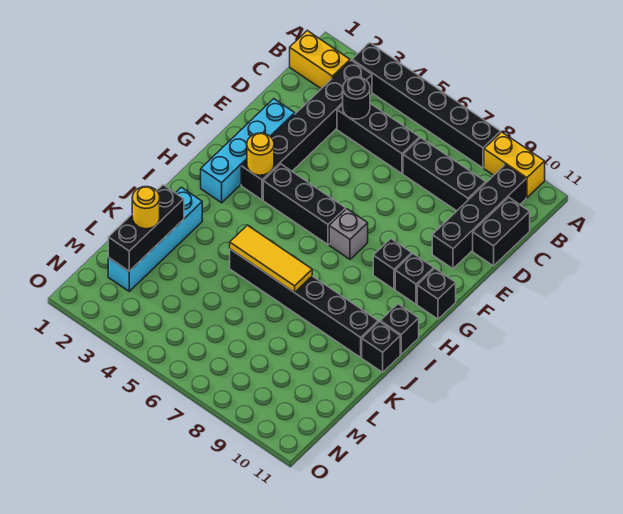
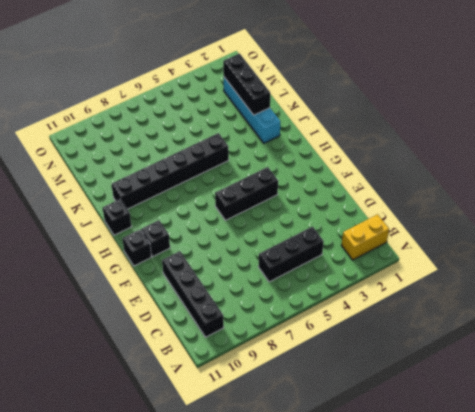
none -> black 1x6 brick [352,43,501,168]
none -> yellow 1x2 brick [484,132,545,198]
none -> black 1x6 brick [241,60,372,200]

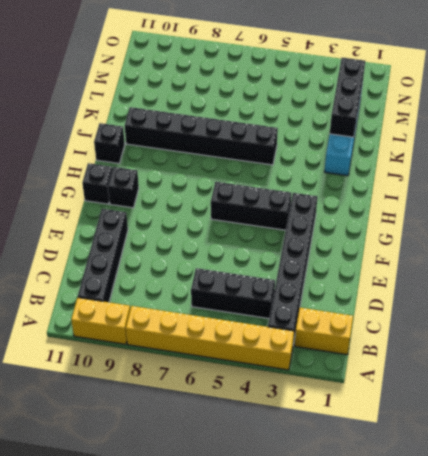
yellow 1x6 brick [126,306,294,370] -> black 1x6 brick [352,43,501,168]
none -> black 1x3 brick [403,138,486,211]
none -> black 1x2 brick [473,197,530,266]
none -> cyan 1x4 brick [201,99,295,203]

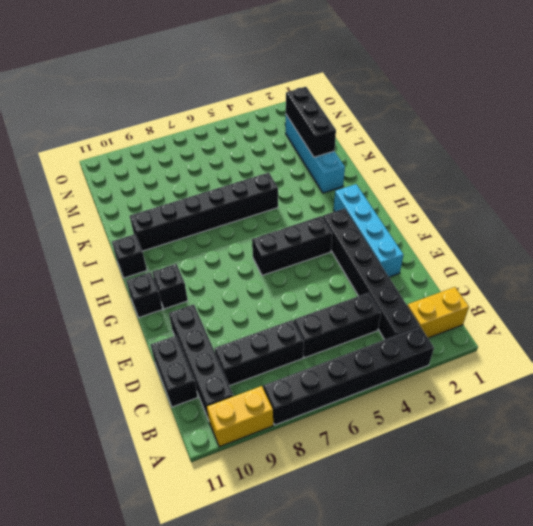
none -> grey 1x1 brick [329,209,368,259]
none -> black 1x1 brick [373,239,412,289]
none -> black 1x1 brick [362,322,400,372]

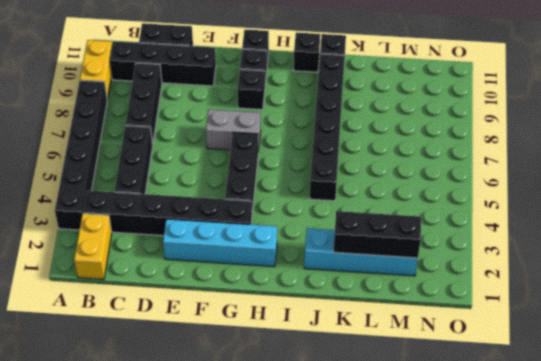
grey 1x2 brick [206,109,261,151] -> grey 1x1 brick [329,209,368,259]
none -> black 1x1 round brick [343,77,370,119]
none -> yellow 1x1 round brick [247,133,274,175]
none -> yellow 1x3 tile [230,225,312,293]

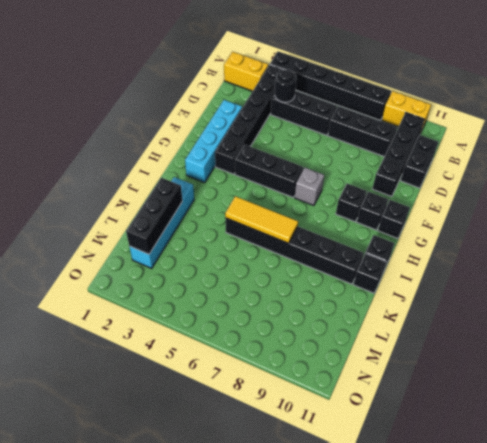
none -> yellow 1x1 round brick [247,133,274,175]
none -> yellow 1x1 round brick [132,187,160,229]

